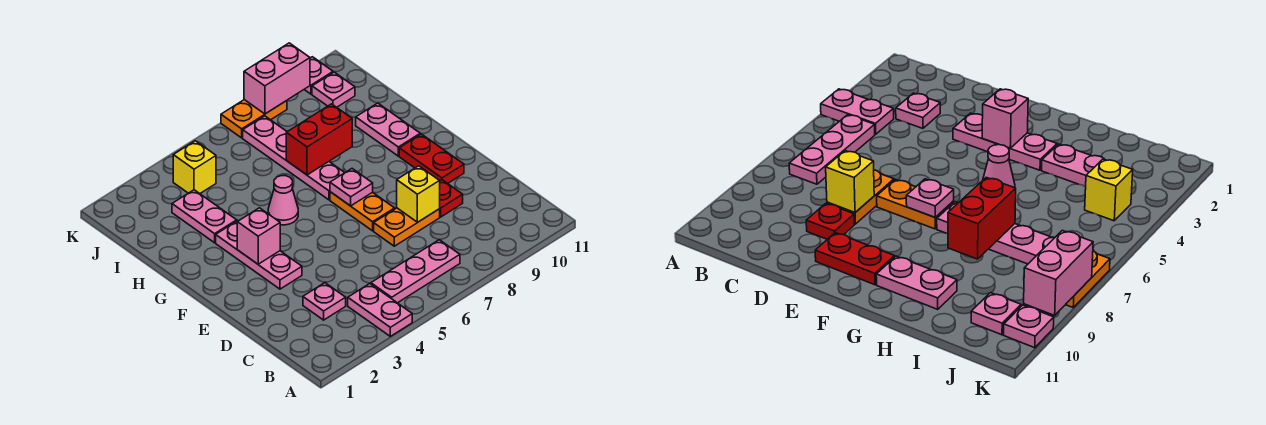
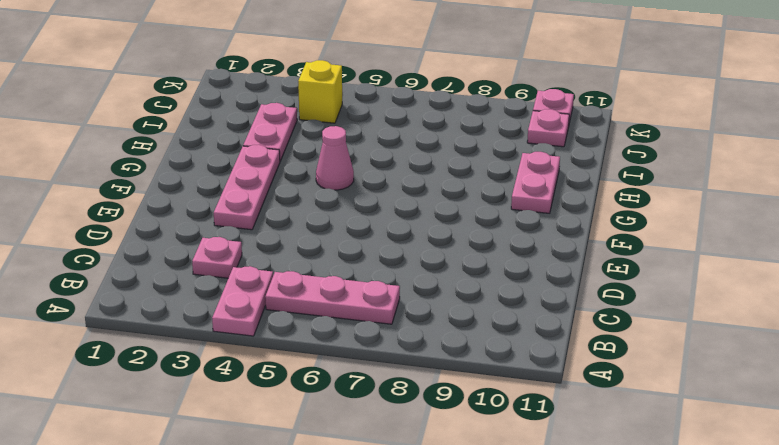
none -> orange 1x2 plate [374,208,440,246]
none -> red 1x1 plate [440,180,463,217]
none -> orange 1x2 plate [330,192,395,231]

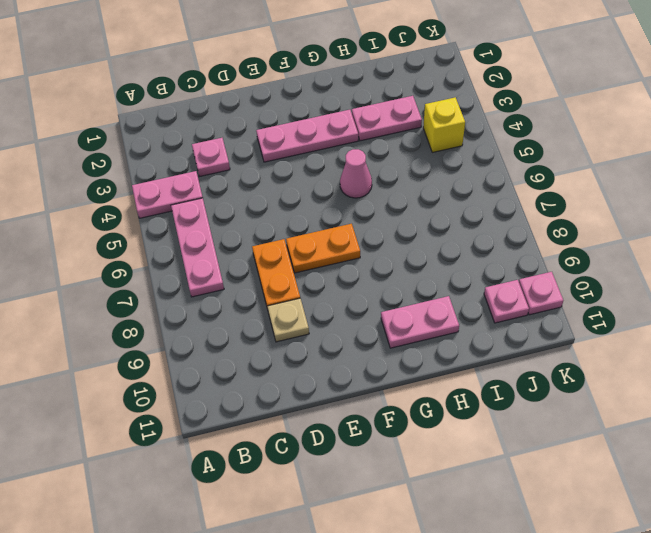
tan 1x1 plate [267,298,309,342] -> red 1x1 plate [440,180,463,217]
none -> red 1x2 plate [399,134,464,184]
none -> pink 1x4 plate [243,116,345,200]
none -> orange 1x2 plate [221,100,287,138]

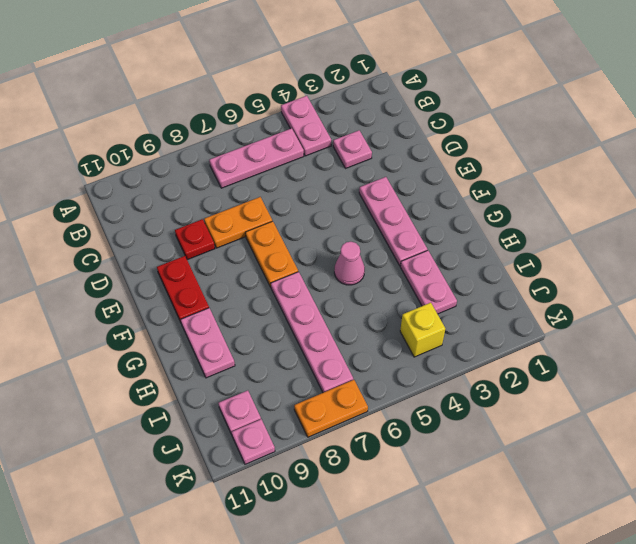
none -> yellow 1x1 brick [397,166,440,222]
none -> pink 1x1 brick [237,208,280,264]
none -> pink 1x1 plate [330,169,373,206]

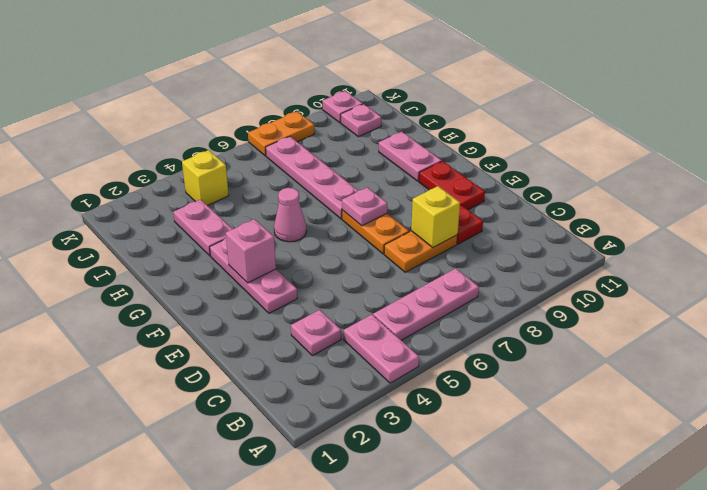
none -> red 1x2 brick [286,104,352,175]
none -> pink 1x2 brick [244,43,310,114]

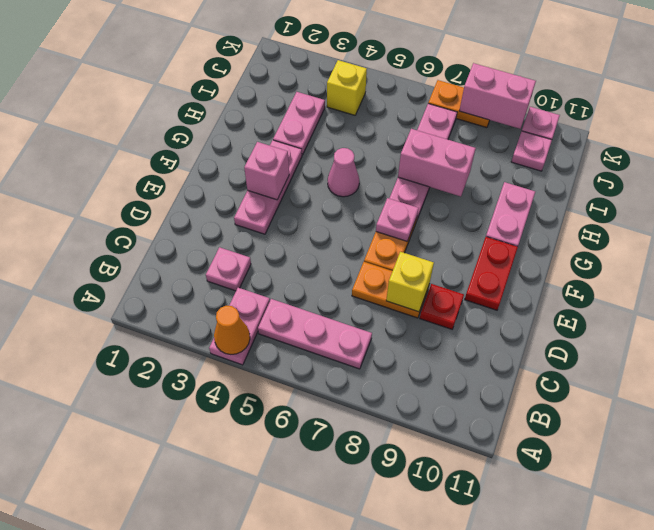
orange 1x1 cone [214,306,250,354] -> none
pink 1x2 brick [398,129,476,196] -> red 1x2 brick [286,104,352,175]

